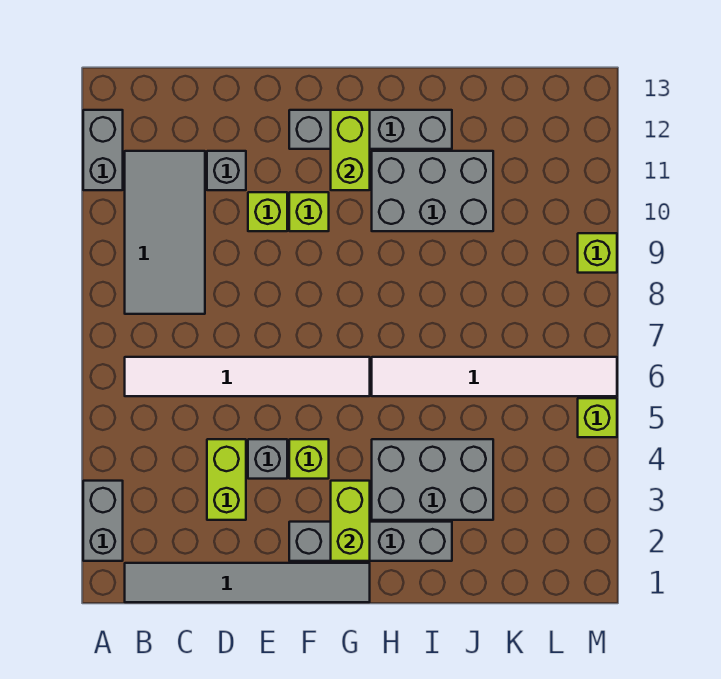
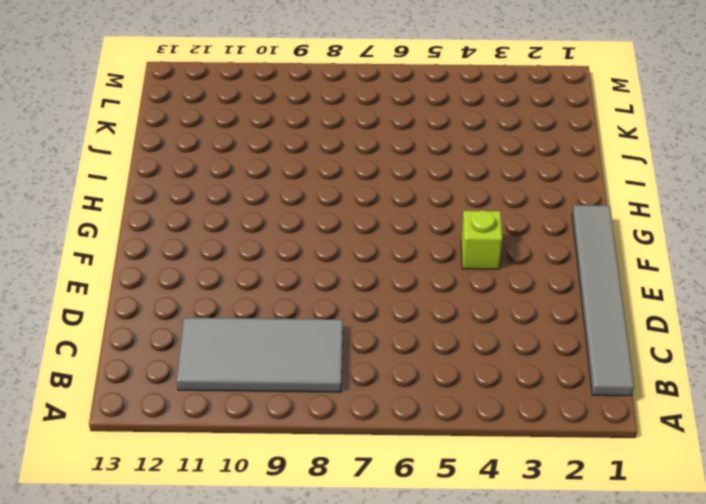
none -> grey 1x2 brick [83,481,123,561]
none -> grey 1x2 brick [83,110,123,190]
none -> white 1x6 tile [125,357,370,396]

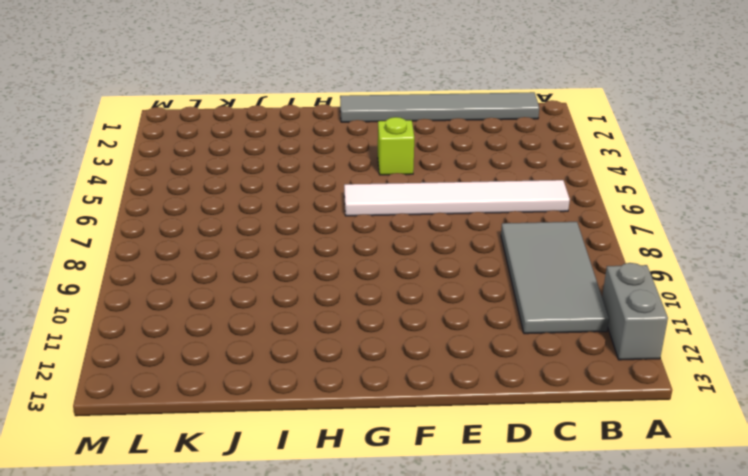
none -> grey 1x2 brick [83,481,123,561]
none -> lime 1x2 brick [207,439,246,520]
none -> grey 1x1 brick [207,151,246,190]

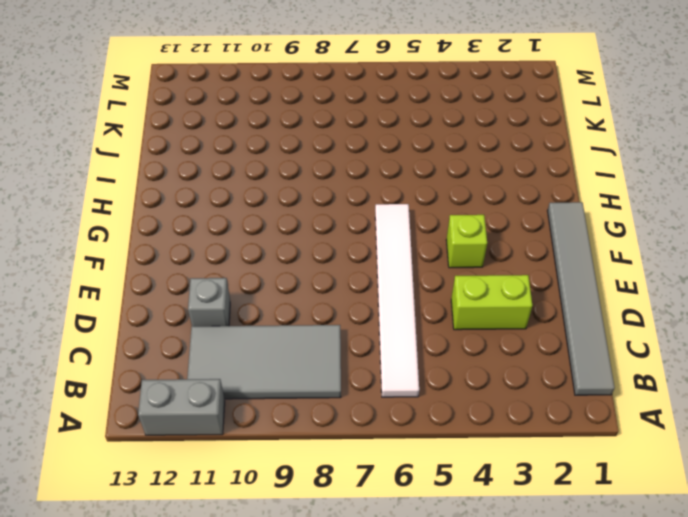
none -> grey 1x2 brick [83,481,123,561]
none -> grey 1x1 brick [248,439,287,479]
none -> lime 1x1 brick [248,192,287,231]

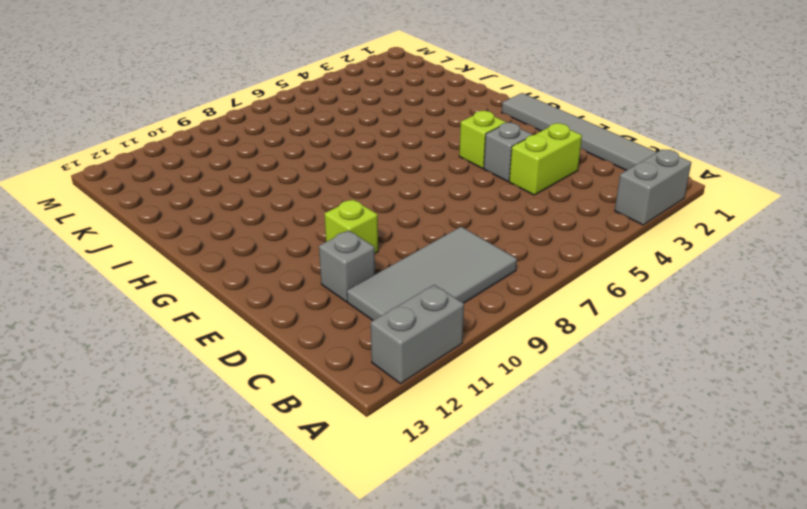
none -> white 1x6 tile [125,357,370,396]
none -> grey 1x4 brick [289,522,452,561]
none -> lime 1x1 brick [289,192,329,231]

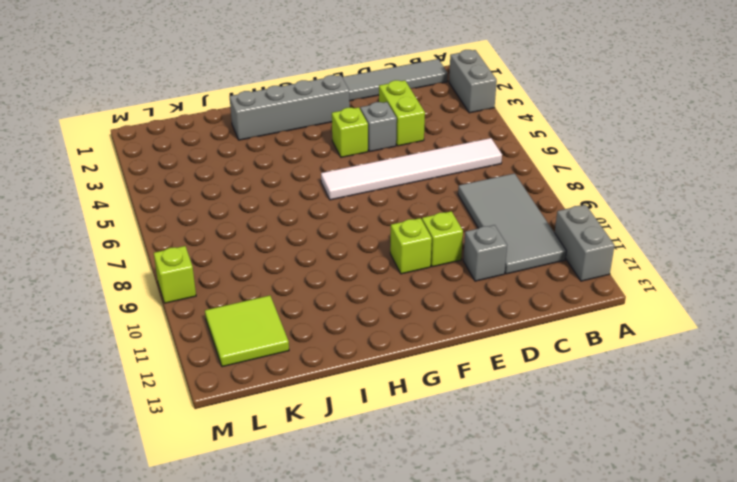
lime 2x2 tile [205,296,289,367] -> none
none -> grey 1x4 brick [289,110,452,149]
none -> grey 2x3 brick [372,439,493,520]
none -> white 1x6 tile [372,357,617,396]

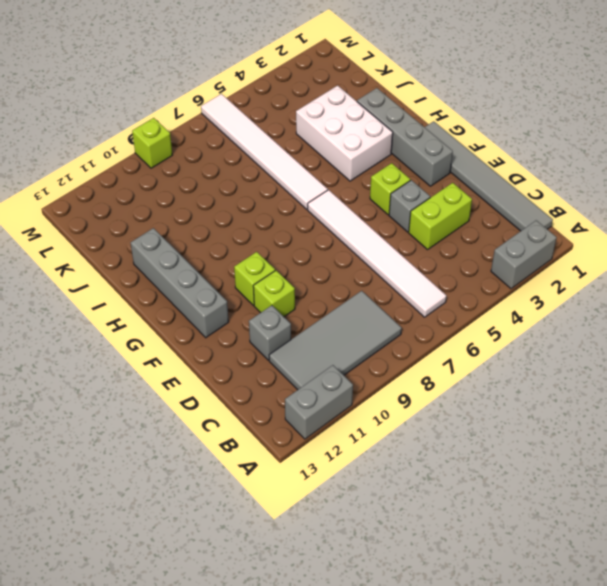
white 2x3 brick [296,86,393,181] -> grey 2x3 brick [372,439,493,520]
none -> grey 2x3 brick [372,151,493,231]
none -> lime 1x1 brick [578,398,617,437]
none -> lime 1x2 brick [331,481,370,561]

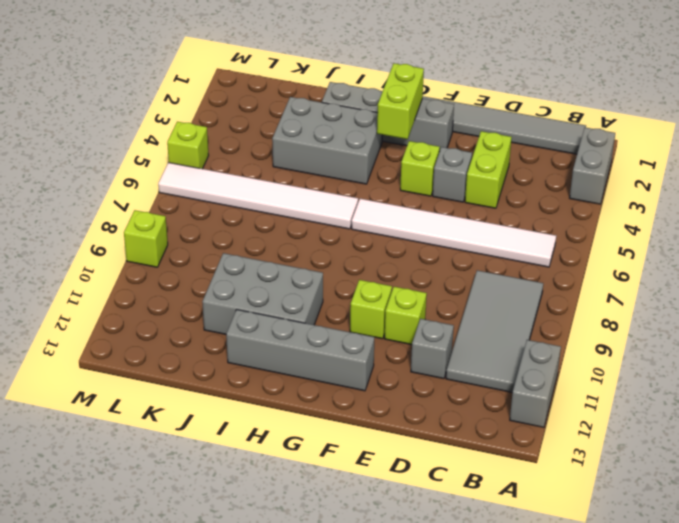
none -> lime 1x2 brick [331,110,370,190]

